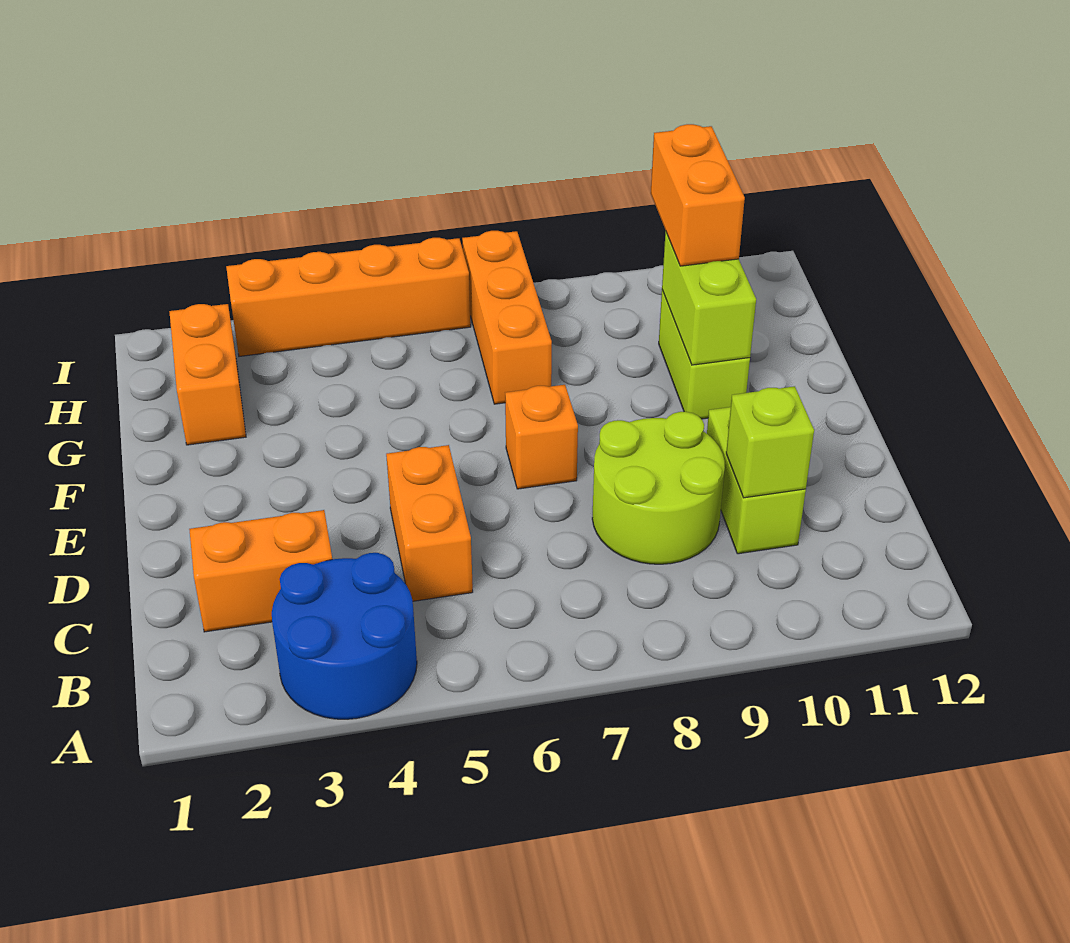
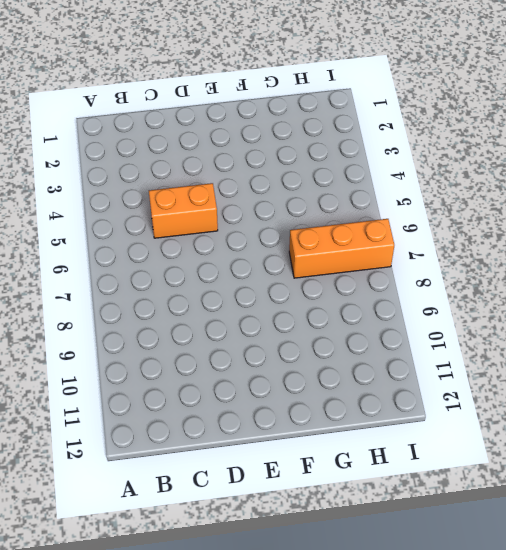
none -> blue 2x2 round brick [272,553,417,719]
none -> orange 1x2 brick [189,510,332,632]
none -> lime 2x2 round brick [592,412,725,564]

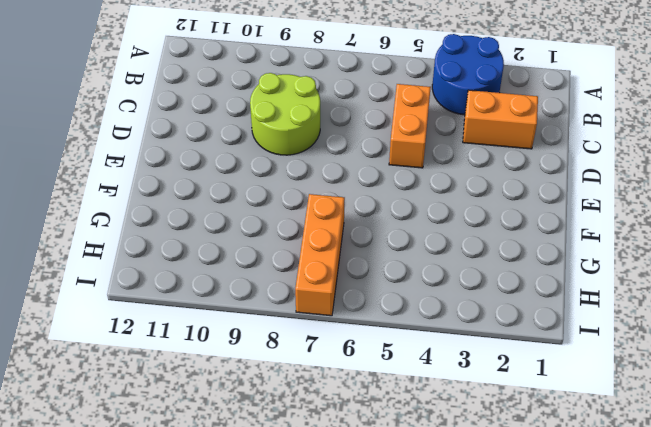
none -> lime 1x2 brick [707,407,806,554]
none -> orange 1x1 brick [505,385,578,489]
none -> lime 1x2 brick [659,290,750,419]

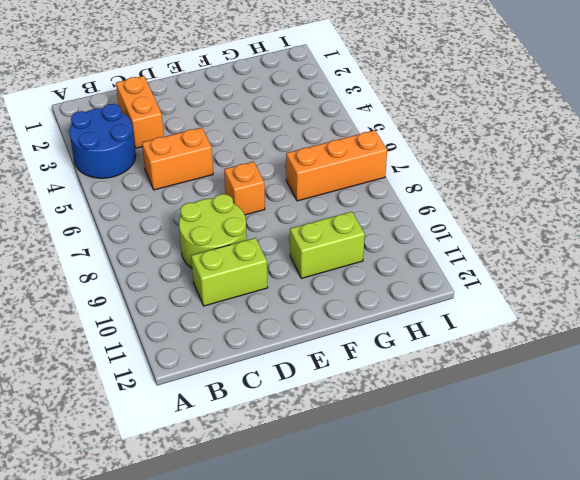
none -> orange 1x2 brick [169,304,246,445]
none -> orange 1x4 brick [226,238,471,356]
none -> lime 1x1 brick [726,386,814,498]

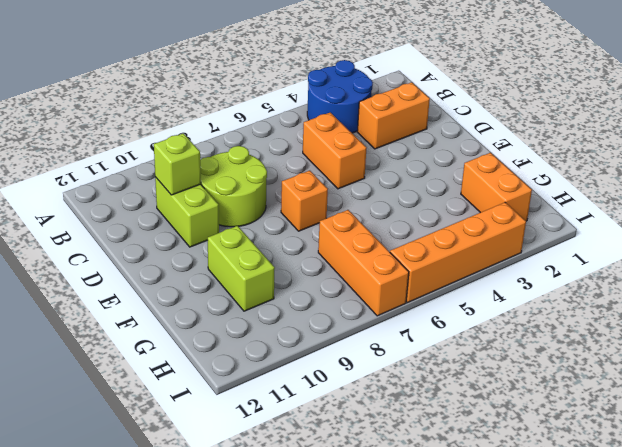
none -> lime 1x2 brick [662,231,756,365]
none -> orange 1x2 brick [651,124,745,266]

